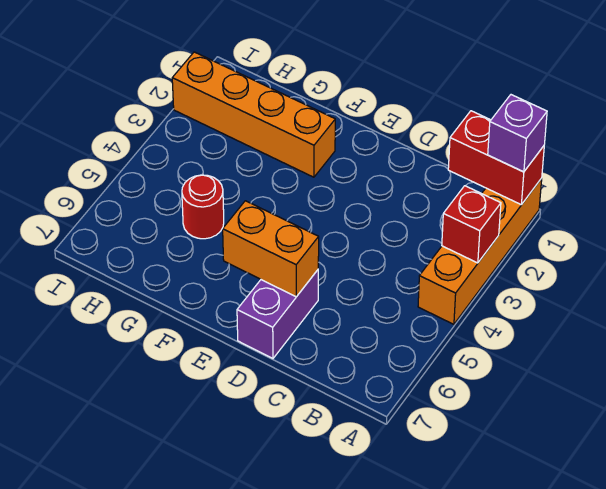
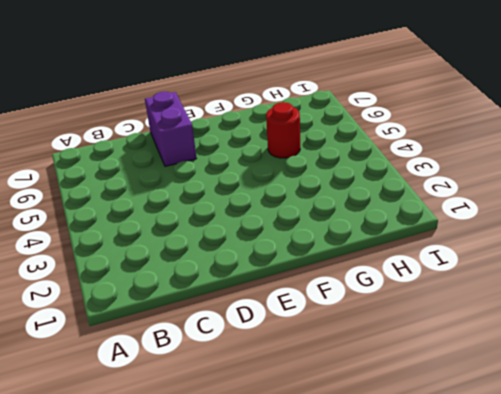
none -> orange 1x4 brick [418,178,542,324]
none -> orange 1x4 brick [172,52,335,177]

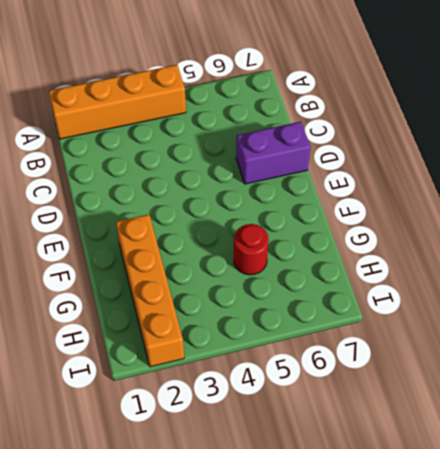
none -> red 1x2 brick [448,111,544,205]
none -> red 1x1 brick [442,186,501,263]

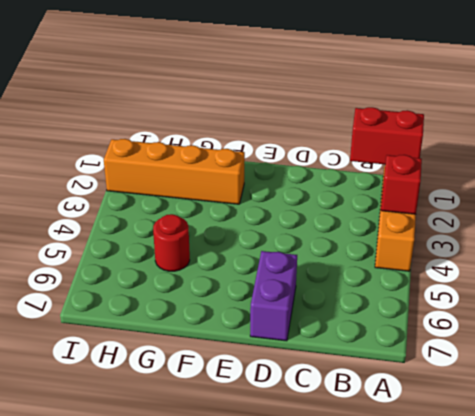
none -> orange 1x2 brick [223,201,319,297]
none -> purple 1x1 brick [488,95,547,172]

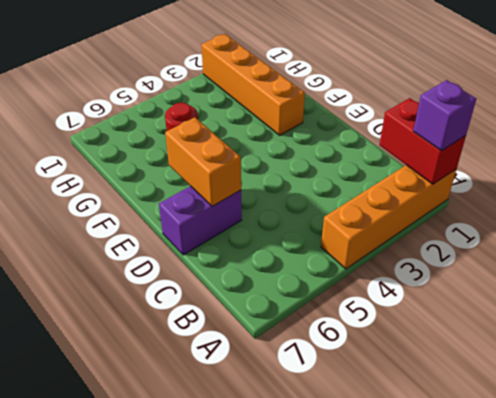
none -> red 1x1 brick [442,186,501,263]

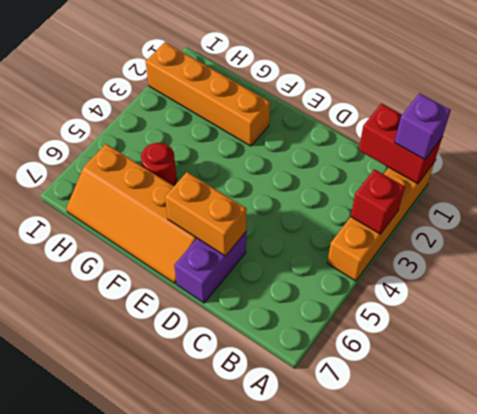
orange 2x4 slope [66,144,197,284] -> none

